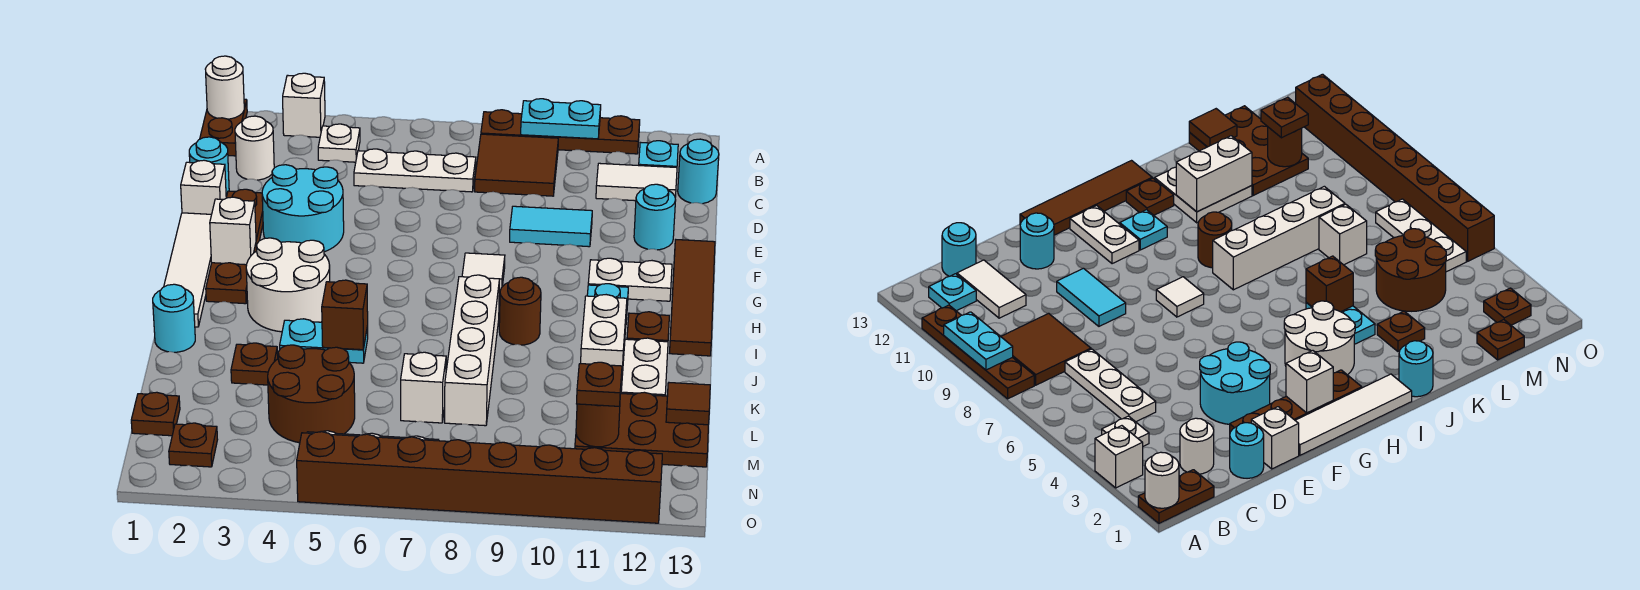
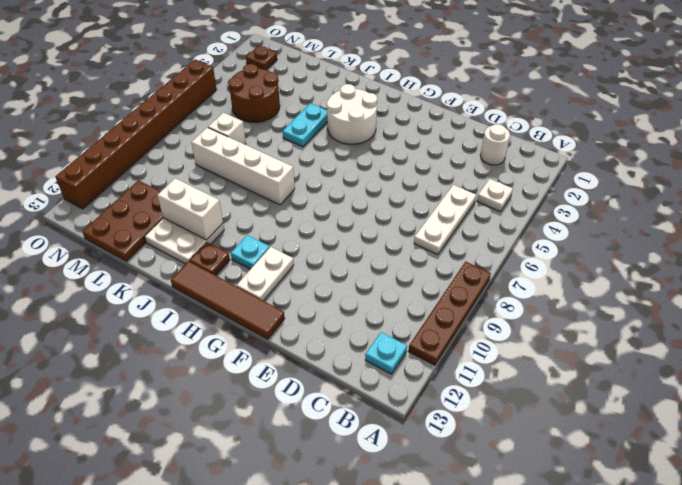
none -> brown 1x2 plate [200,99,247,156]
none -> white 1x1 brick [283,73,325,137]
none -> brown 2x2 tile [475,134,558,196]
none -> white 1x2 tile [596,163,677,201]

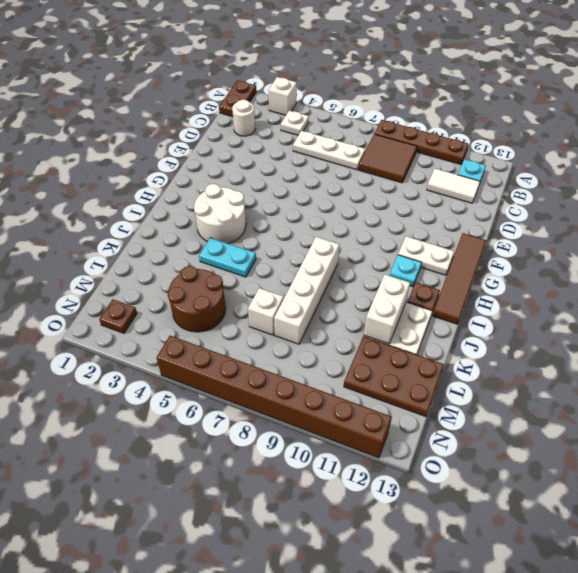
none -> cyan 1x1 round brick [678,139,719,204]
none -> cyan 1x1 round brick [189,137,229,196]
none -> white 1x1 brick [181,160,226,214]
none -> brown 1x4 plate [206,189,263,304]

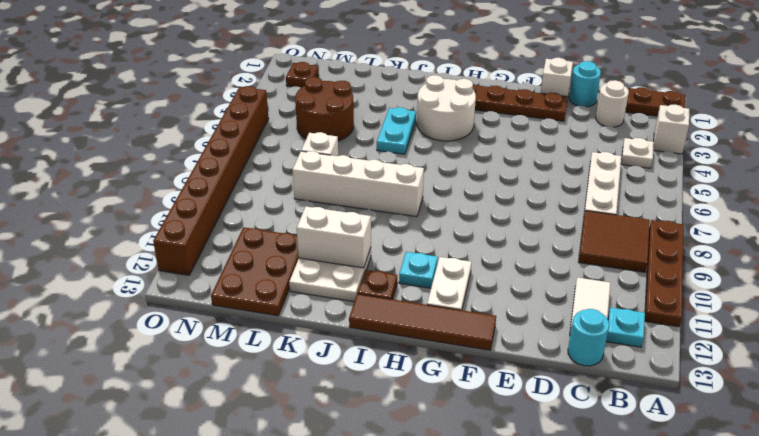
none -> cyan 2x2 round brick [262,165,344,252]
none -> cyan 1x2 tile [510,206,592,247]
none -> cyan 1x1 round brick [634,184,676,250]
none -> white 1x4 tile [164,213,212,327]

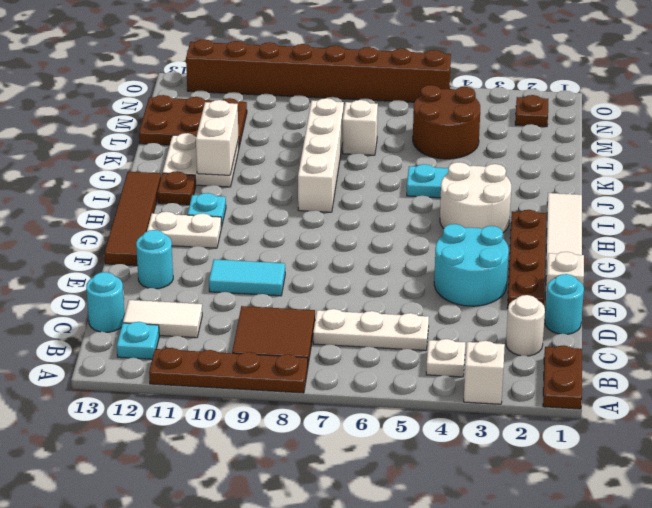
none -> white 1x1 tile [462,253,505,292]
none -> brown 1x1 round brick [499,277,541,345]
none -> cyan 1x1 round brick [153,284,195,352]
none -> brown 1x1 plate [231,343,278,385]

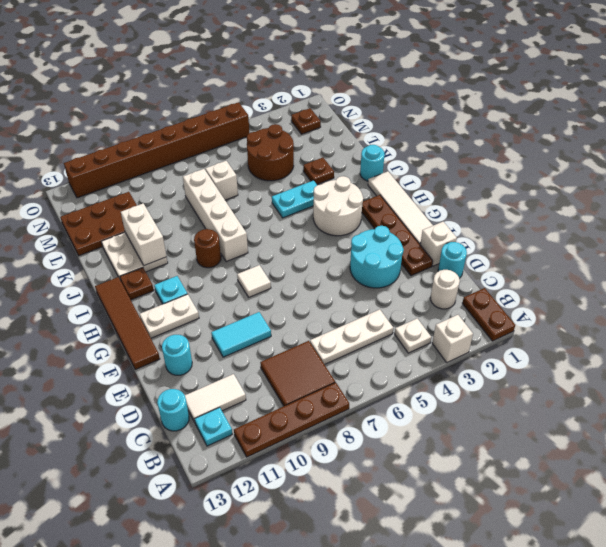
none -> brown 1x1 plate [131,392,180,436]
none -> white 1x3 plate [1376,199,1466,272]
none -> white 1x1 round brick [205,56,244,119]
none -> cyan 1x2 plate [521,99,601,139]

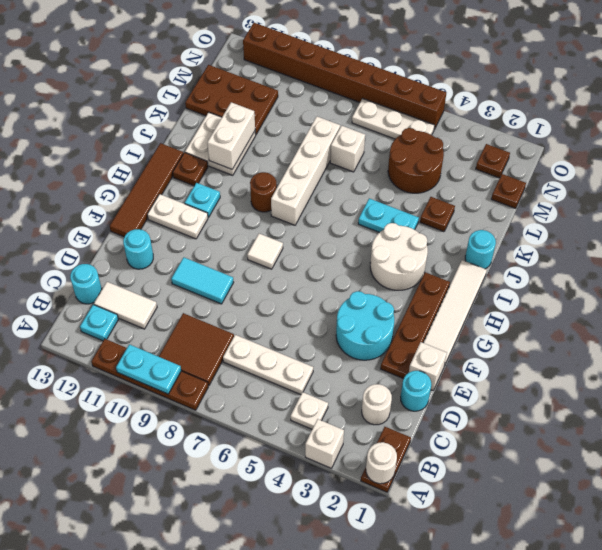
none -> white 1x1 brick [210,197,256,265]
none -> brown 1x1 brick [322,280,368,350]
none -> brown 1x1 tile [666,383,710,425]
none -> brown 1x1 round brick [576,404,620,447]

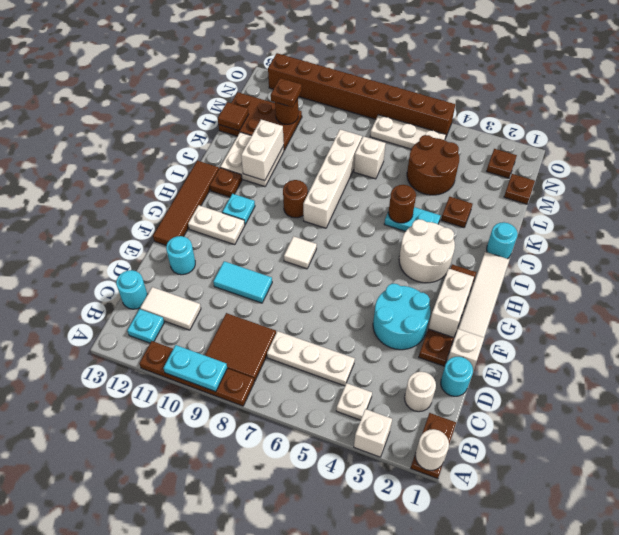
white 1x2 brick [428,269,474,338] -> white 1x1 brick [210,197,256,265]
brown 1x1 round brick [388,185,416,223] -> brown 1x1 brick [322,280,368,350]

